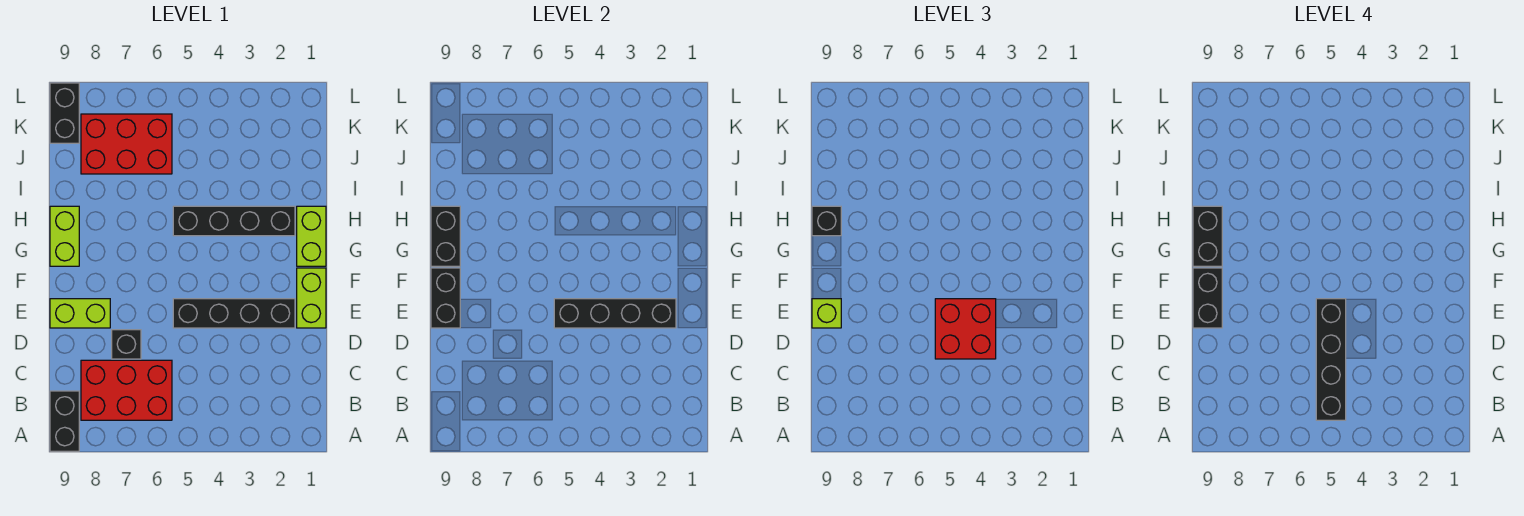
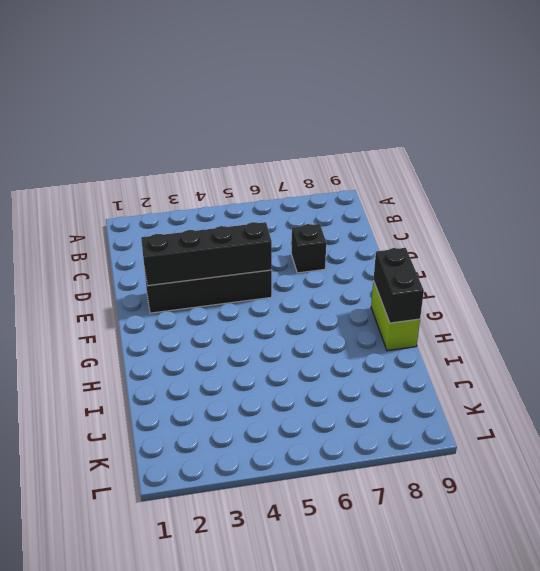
none -> black 1x2 brick [50,391,79,451]
none -> red 2x3 brick [81,360,172,420]
none -> lime 1x2 brick [297,268,326,328]

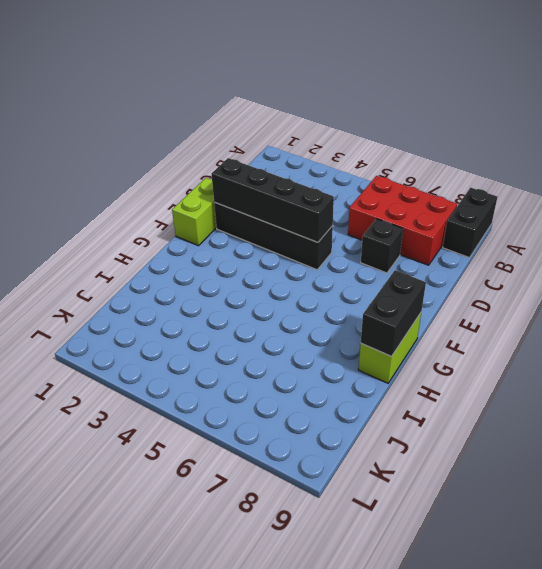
none -> lime 1x2 brick [50,299,110,328]
none -> lime 1x2 brick [297,206,326,266]
none -> black 1x4 brick [173,206,295,236]

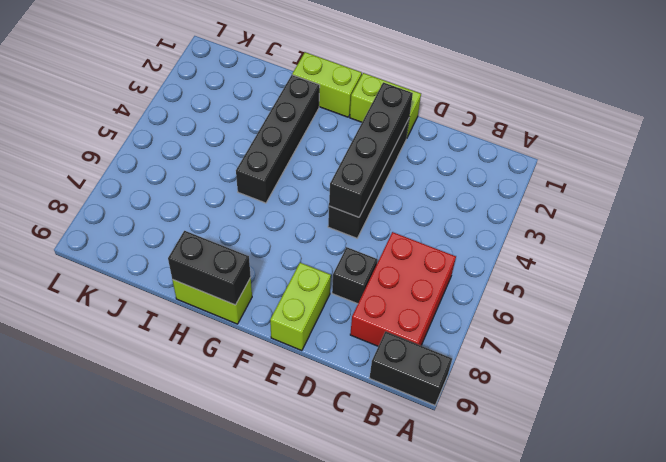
none -> red 2x3 brick [81,114,172,174]
none -> black 1x2 brick [50,83,79,143]
none -> black 1x2 brick [431,268,460,328]

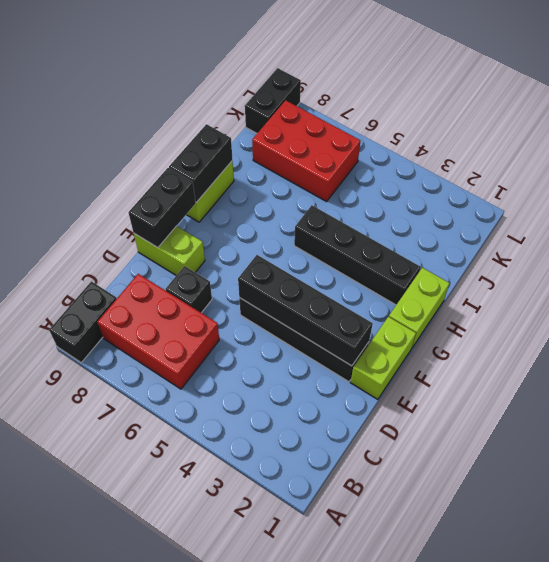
none -> red 2x2 brick [935,299,996,359]
none -> lime 1x1 brick [812,299,841,328]
none -> black 1x1 brick [812,206,841,236]

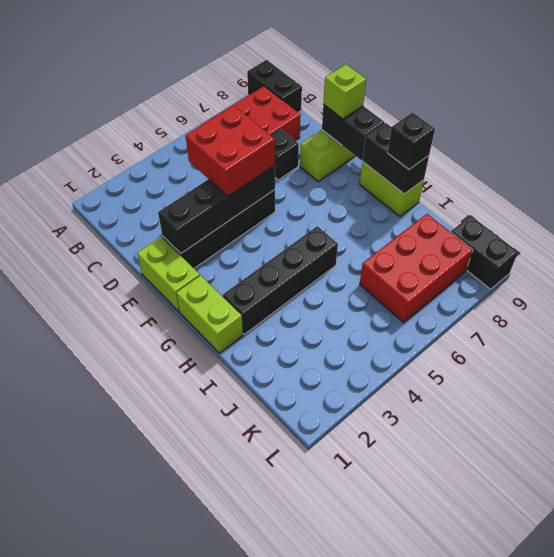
none -> black 1x4 brick [1316,299,1346,420]
none -> black 1x2 brick [1193,268,1222,328]
none -> black 1x2 brick [1193,206,1222,266]

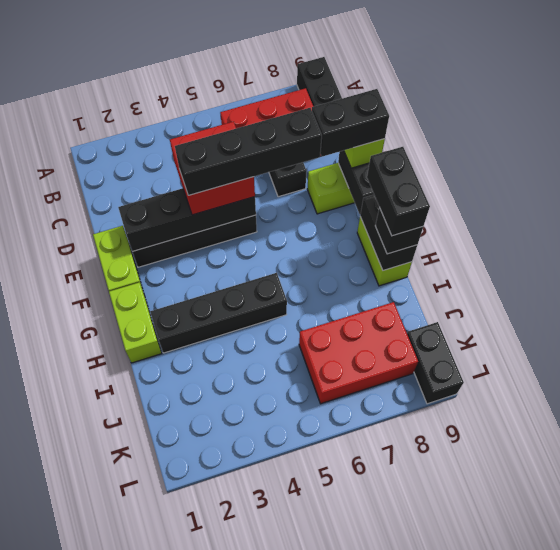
black 1x4 brick [175,108,322,195] -> black 1x4 brick turned to [1316,299,1346,420]
black 1x2 brick [312,89,389,157] -> black 1x2 brick turned to [1193,268,1222,328]

